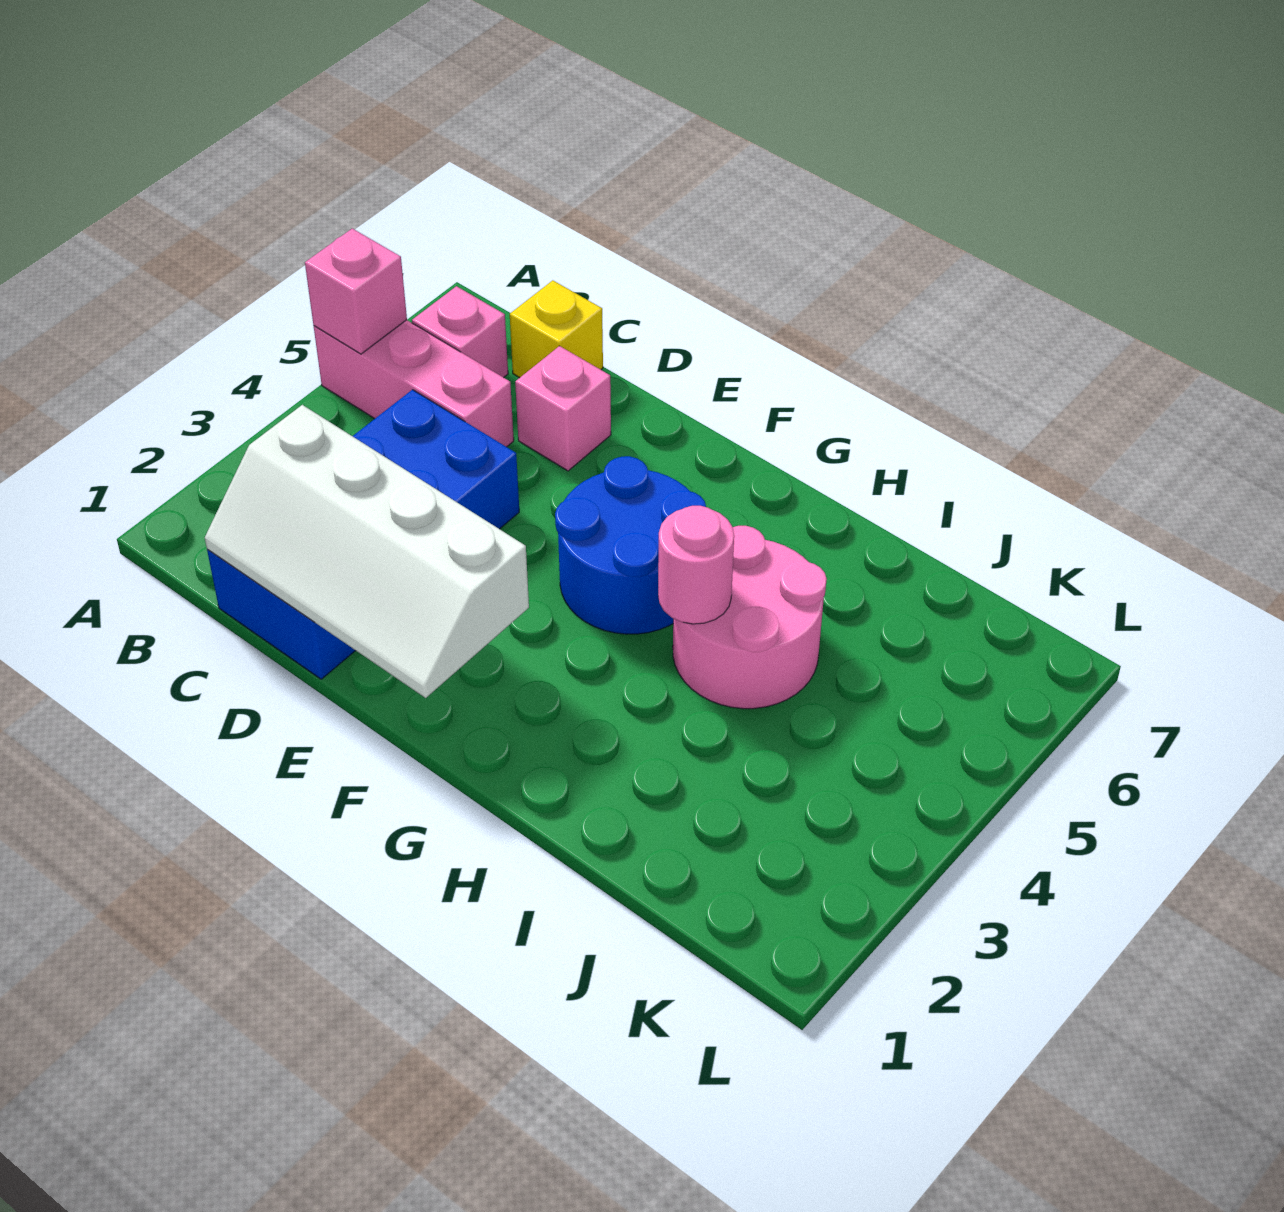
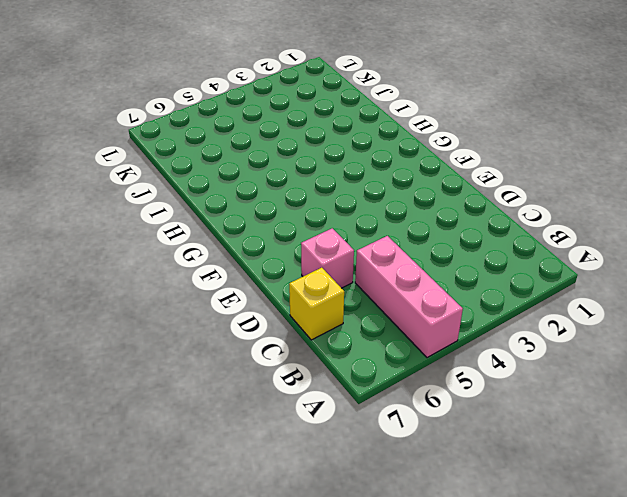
none -> pink 1x1 brick [412,286,508,378]
none -> blue 2x4 brick [207,390,519,679]

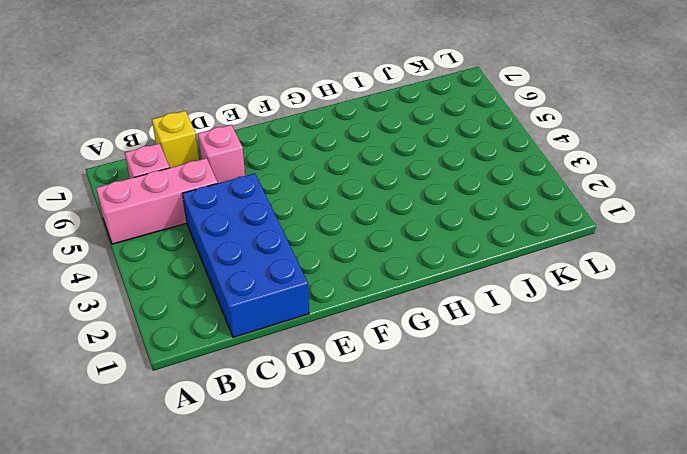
none -> blue 2x2 round brick [555,456,706,634]
none -> pink 2x2 round brick [673,526,827,709]

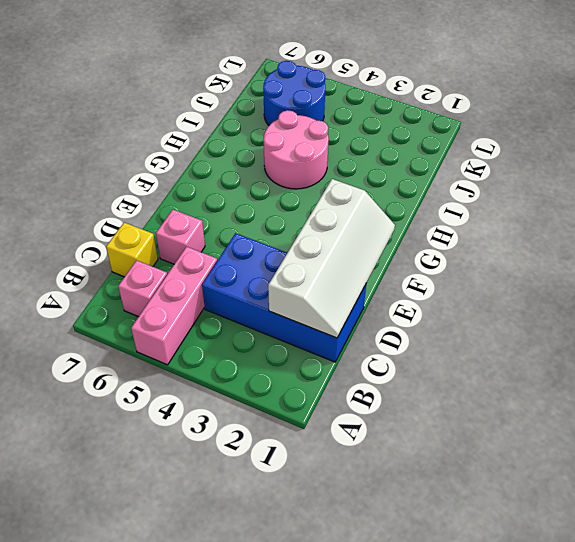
blue 2x2 round brick [263,61,325,125] -> blue 2x2 round brick moved to [555,456,706,634]
none -> pink 1x1 brick [305,228,407,354]
none -> pink 1x1 round brick [658,506,734,624]

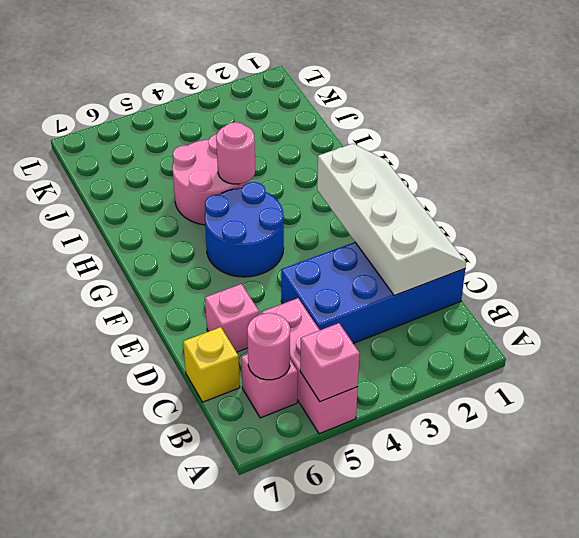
pink 1x1 round brick [247,313,290,380] -> none

